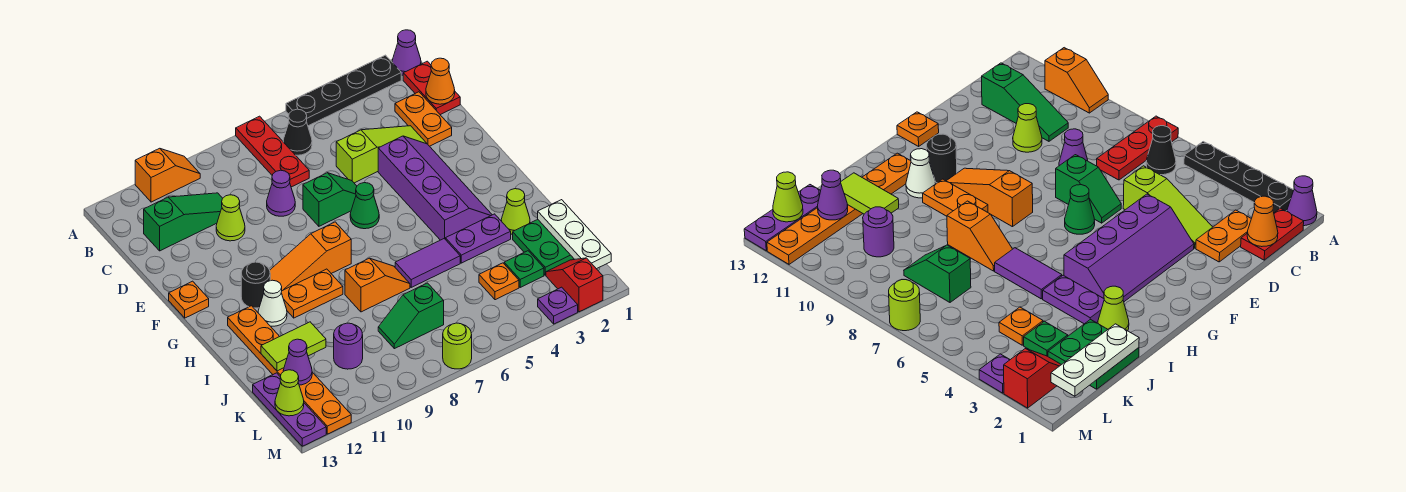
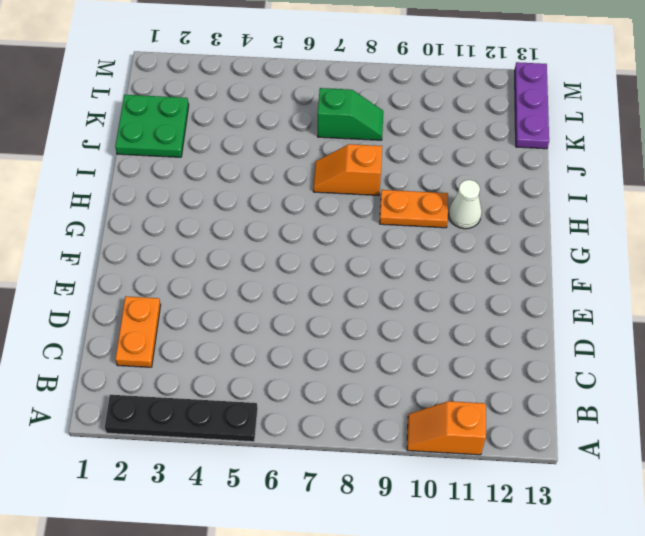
none -> purple 1x1 cone [392,30,421,75]
none -> red 1x3 plate [236,116,309,187]
none -> red 1x2 plate [403,61,460,115]
none -> black 1x1 cone [283,109,312,155]

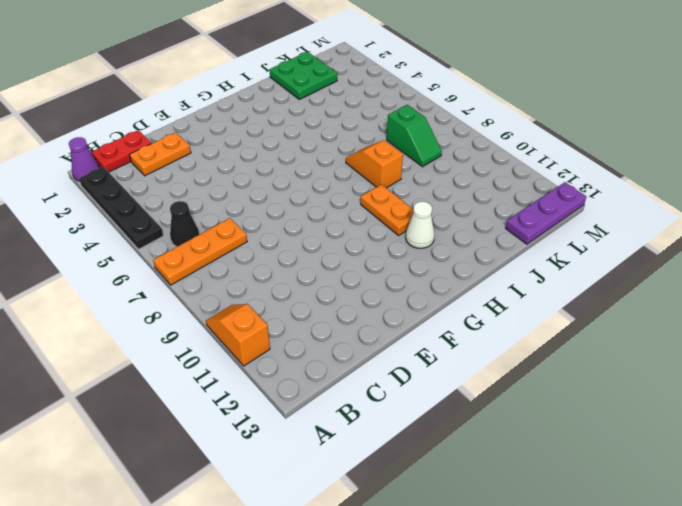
orange 1x3 plate [153,218,247,285] -> red 1x3 plate [236,116,309,187]
none -> green 1x3 slope [144,193,223,251]
none -> lime 1x3 slope [336,126,426,183]
none -> purple 1x1 cone [267,170,295,216]
none -> lime 1x1 cone [216,195,245,241]

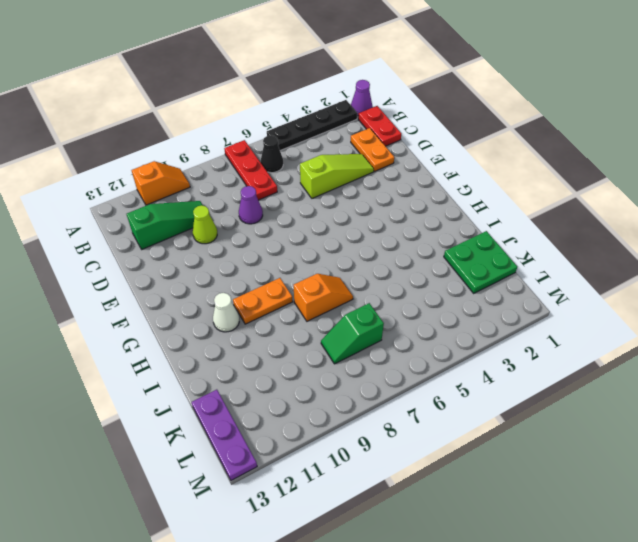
none -> purple 2x4 slope [378,136,492,240]
none -> green 1x2 slope [303,173,357,226]
none -> green 1x1 cone [350,183,379,229]
none -> orange 1x1 plate [169,281,209,318]

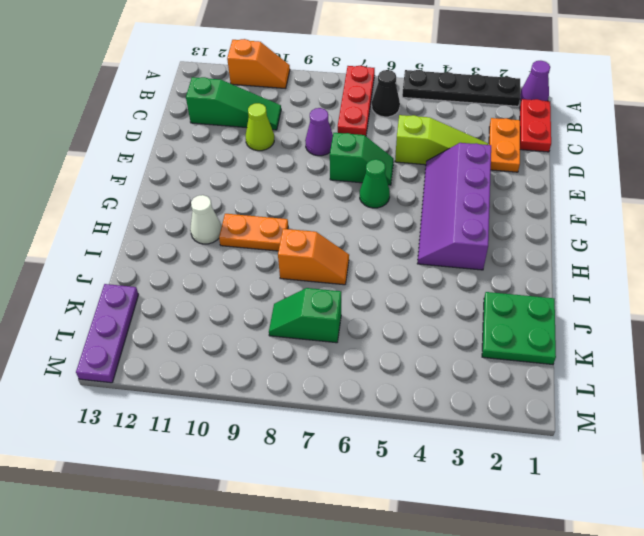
purple 2x4 slope [417,143,491,270] -> purple 2x4 slope turned to [378,136,492,240]
none -> orange 1x1 plate [169,281,209,318]
none -> orange 1x3 slope [270,222,351,291]
none -> black 1x1 round brick [241,262,270,308]
none -> orange 1x6 plate [228,306,351,434]

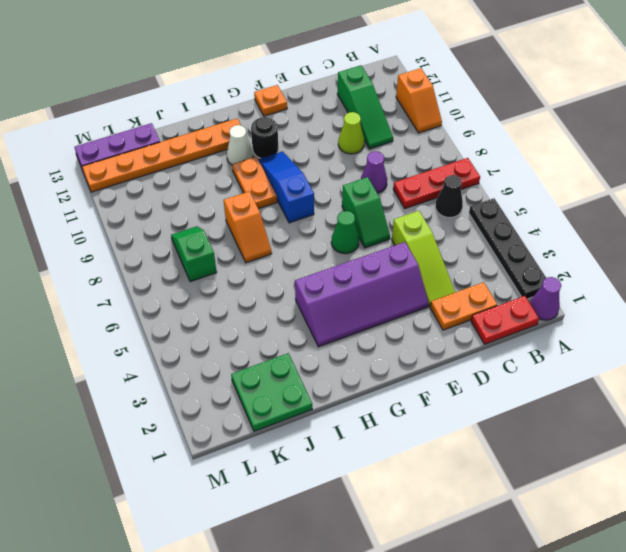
blue 1x3 slope [259,151,314,223] -> orange 1x3 slope [270,222,351,291]
none -> lime 1x1 cone [501,189,530,234]
none -> purple 1x2 plate [445,214,511,263]
none -> purple 1x2 tile [395,239,460,287]
none -> green 1x1 plate [504,251,544,287]

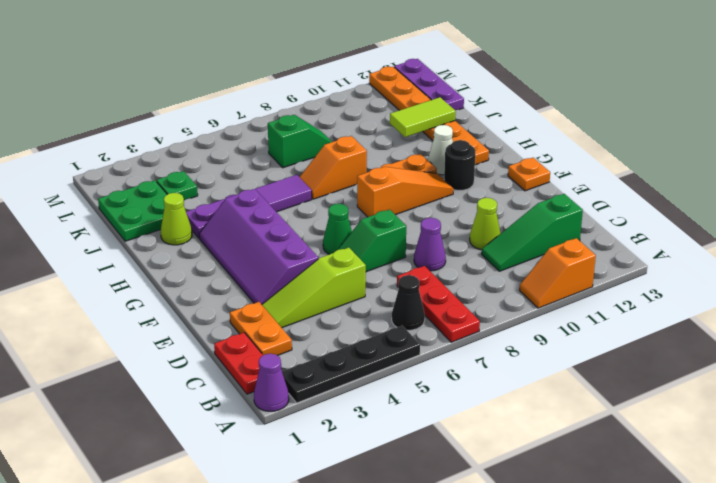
none -> orange 1x1 plate [479,263,519,300]
none -> purple 1x1 round brick [334,323,363,369]
none -> red 1x2 slope [546,258,603,312]
none -> purple 1x1 plate [538,287,578,324]

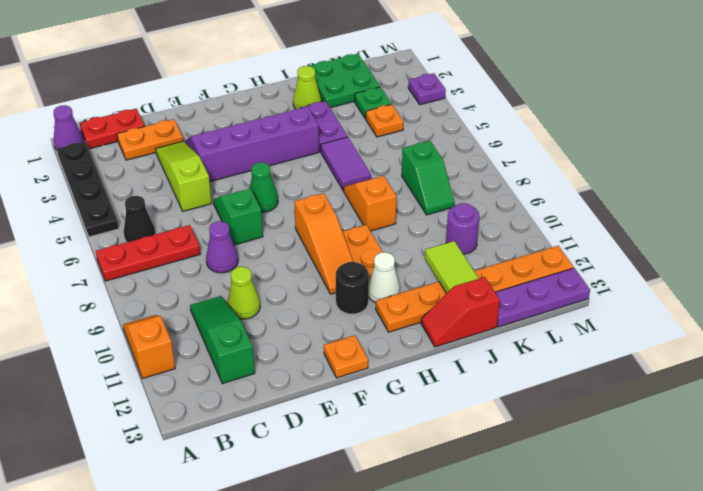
red 1x2 slope [421,277,500,347] -> red 1x2 slope moved to [546,258,603,312]
none -> lime 1x1 round brick [443,323,472,369]
none -> orange 1x1 cone [426,58,455,104]
none -> white 1x3 plate [538,200,611,269]
none -> purple 1x1 cone [283,339,312,385]

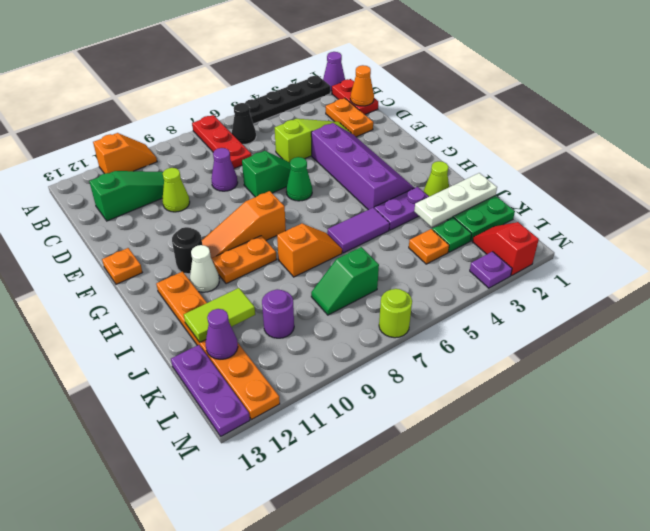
white 1x3 plate [414,173,497,227] -> white 1x3 plate turned to [538,200,611,269]
none -> lime 1x1 cone [275,370,304,416]

